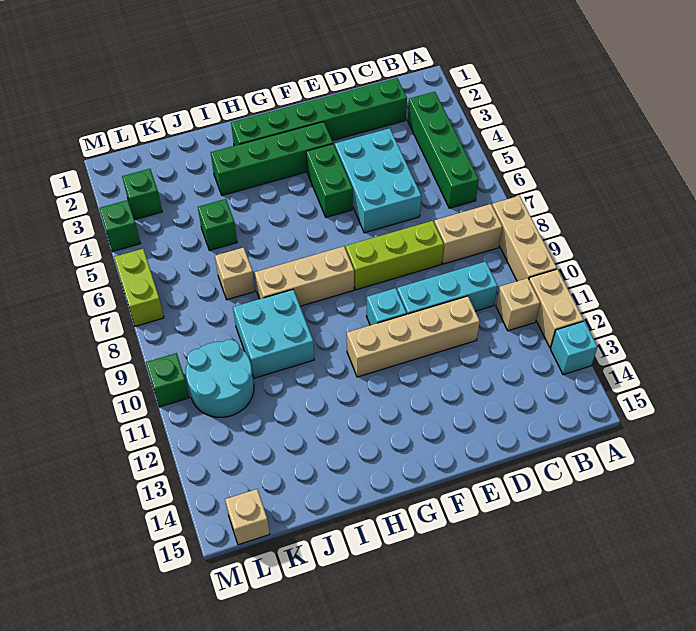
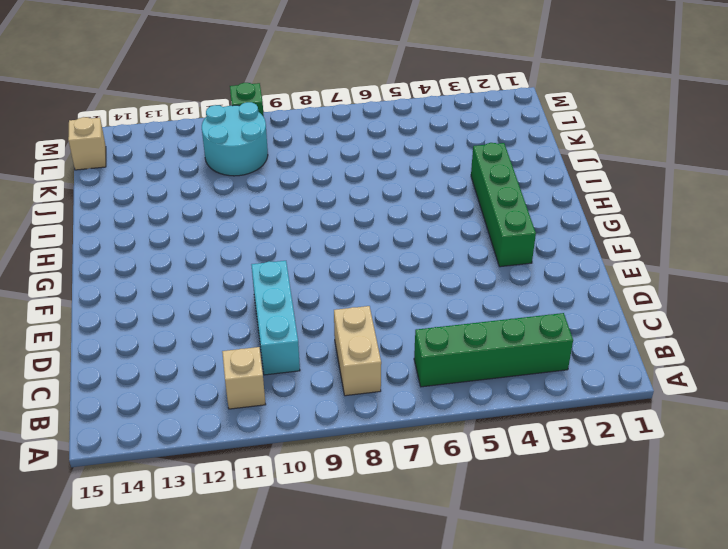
none -> tan 1x3 brick [492,196,557,281]
none -> tan 1x2 brick [529,269,584,348]
none -> cyan 1x1 brick [551,321,597,375]

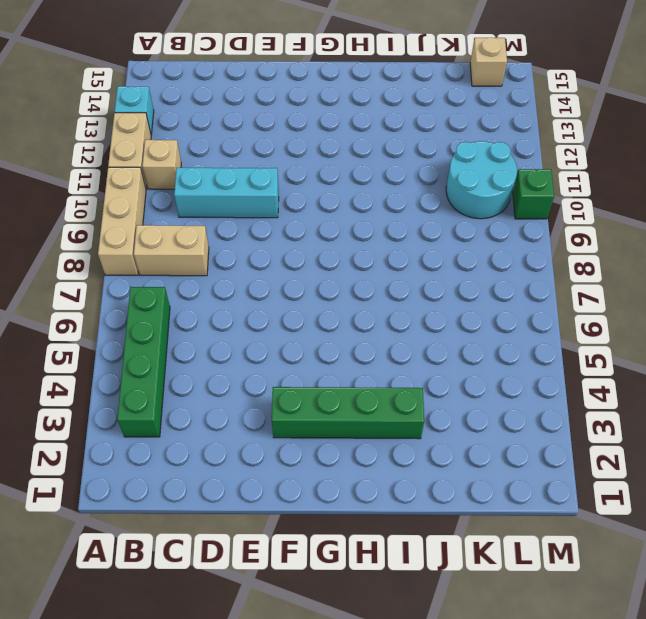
none -> green 1x6 brick [231,78,407,146]
none -> cyan 2x3 brick [335,128,421,233]
none -> lime 1x3 brick [345,221,444,290]

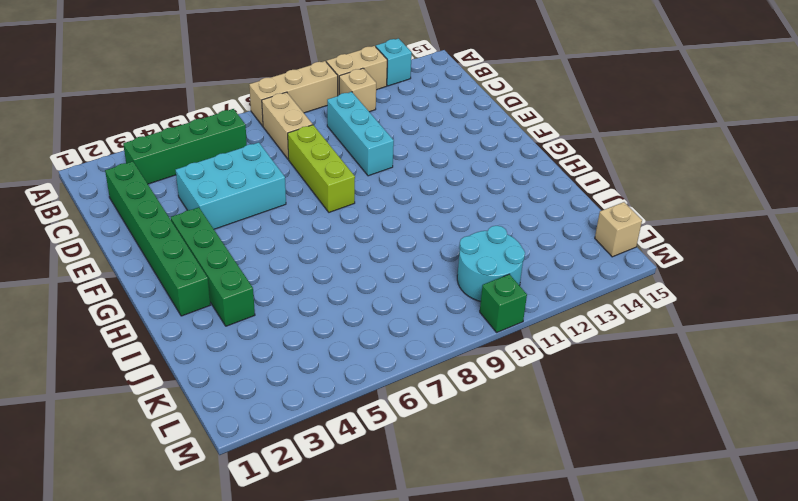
none -> tan 1x4 brick [347,296,480,377]
none -> green 1x2 brick [306,144,353,217]
none -> cyan 1x1 brick [366,288,407,325]

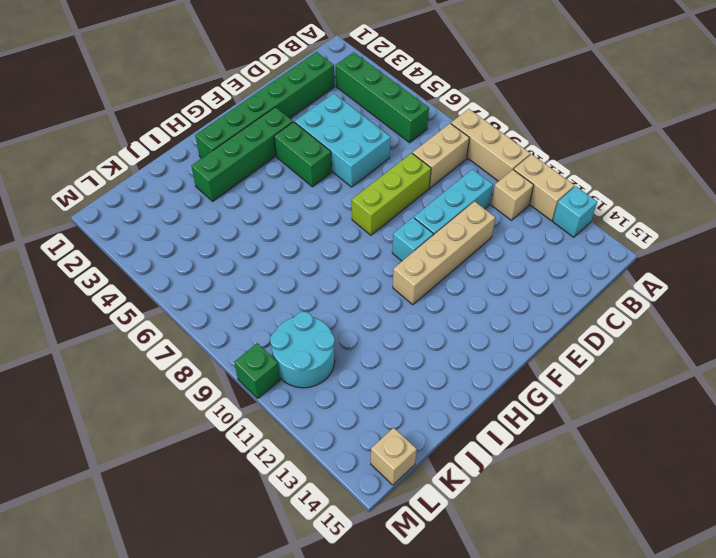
none -> tan 1x3 brick [255,246,354,306]
none -> cyan 2x2 brick [233,290,314,378]
none -> green 1x1 brick [198,199,237,250]

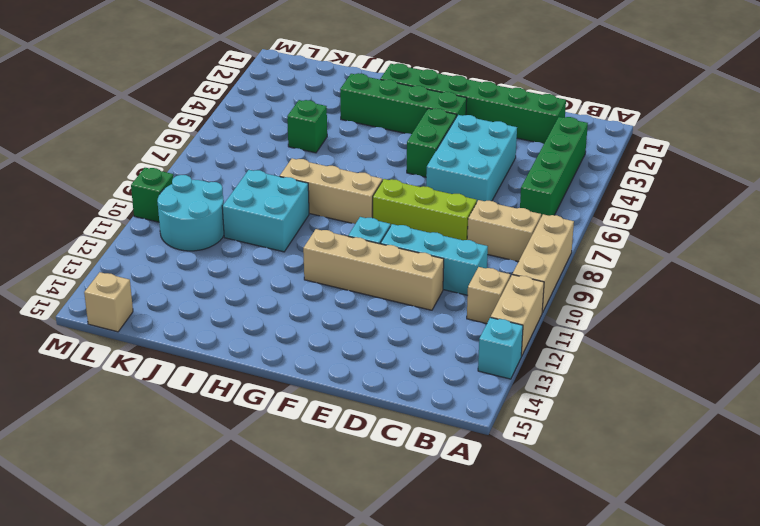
none -> tan 1x1 brick [215,247,255,300]
none -> green 1x1 brick [122,169,162,220]
none -> green 1x1 brick [99,200,140,252]

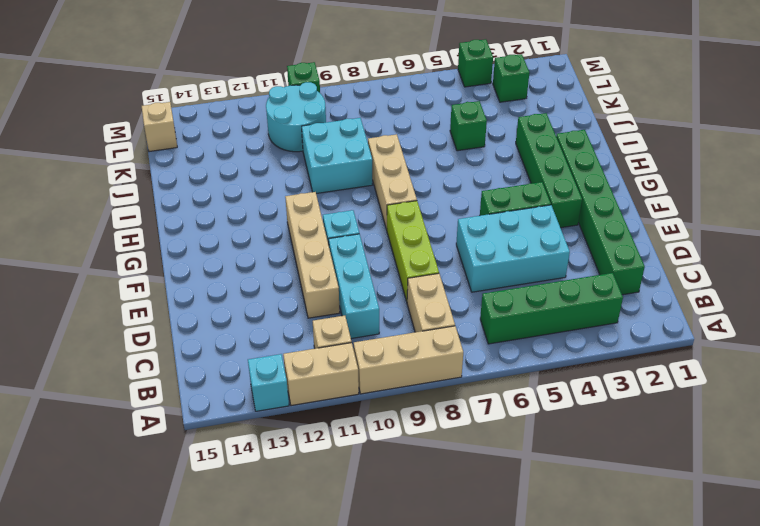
none -> tan 1x1 brick [215,247,255,300]
none -> lime 1x2 brick [114,249,164,326]

